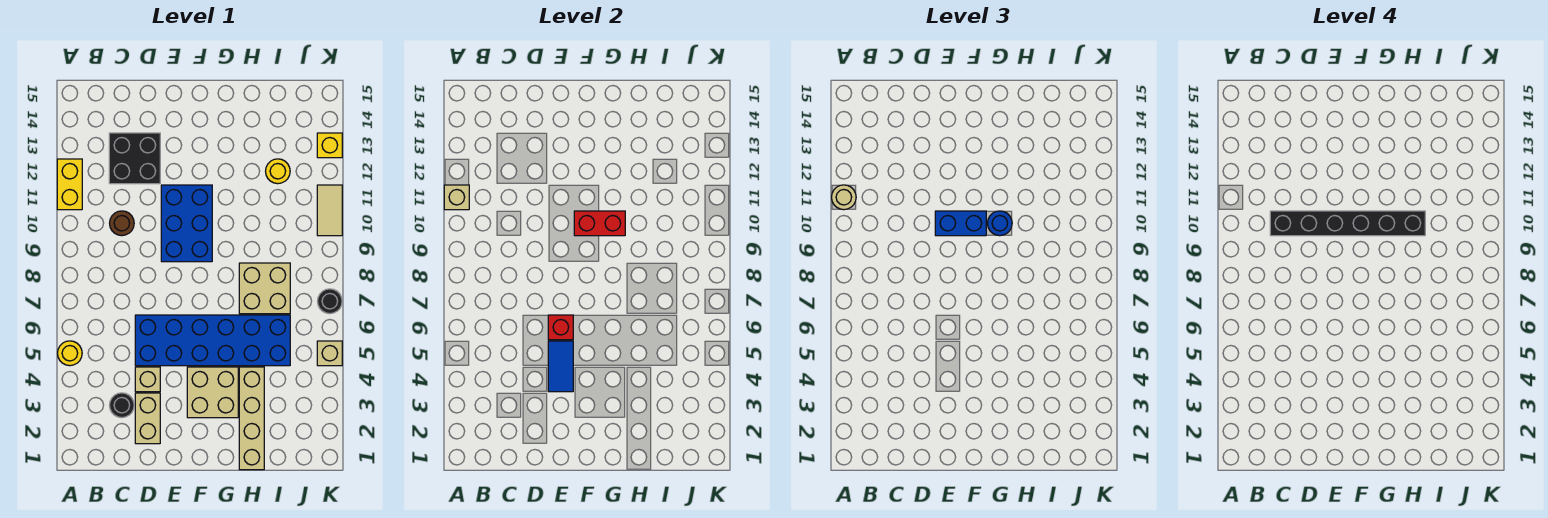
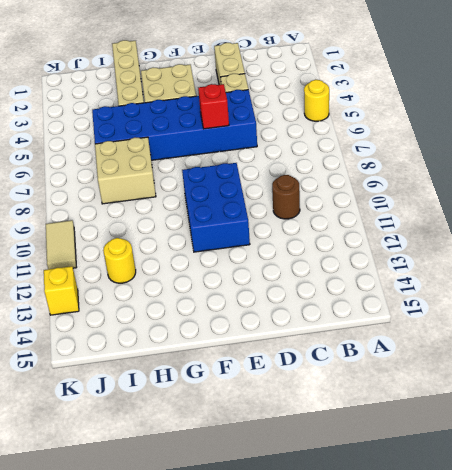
none -> yellow 1x2 brick [57,159,82,210]
none -> black 1x1 round brick [110,393,134,418]
none -> black 2x2 brick [109,133,160,184]

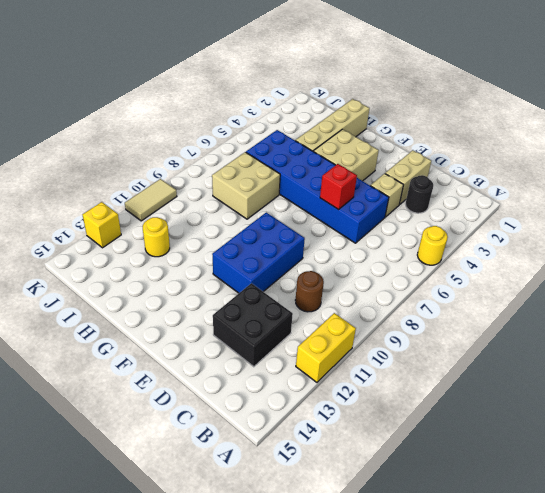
none -> tan 1x1 brick [317,341,342,366]
none -> black 1x1 round brick [318,289,342,314]
none -> tan 1x1 brick [444,185,469,210]

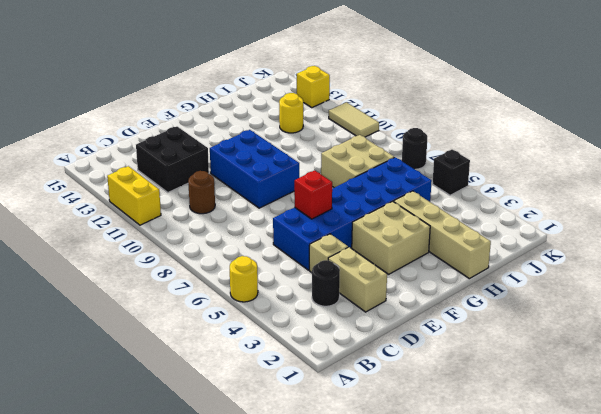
black 1x1 brick [433,150,470,195] -> tan 1x1 brick [317,341,342,366]
none -> tan 1x1 brick [444,185,469,210]
none -> blue 1x2 tile [548,341,573,392]
none -> red 1x2 brick [574,211,625,236]

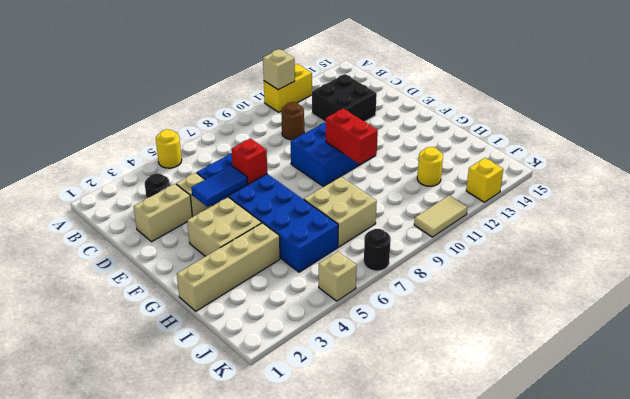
none -> tan 1x1 round brick [832,185,856,210]
none -> blue 1x2 brick [935,211,986,236]
none -> blue 1x1 round brick [988,211,1012,236]

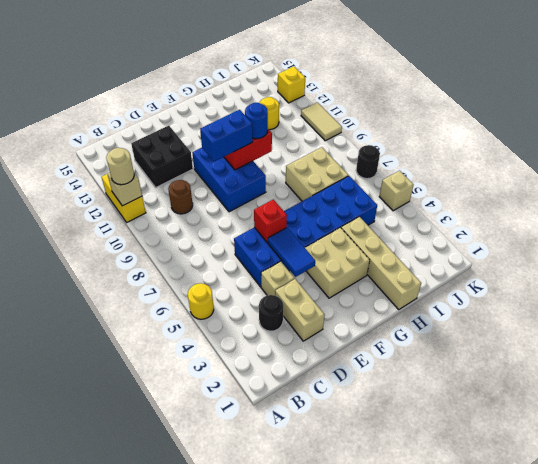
none -> black 1x6 brick [1270,211,1425,236]

